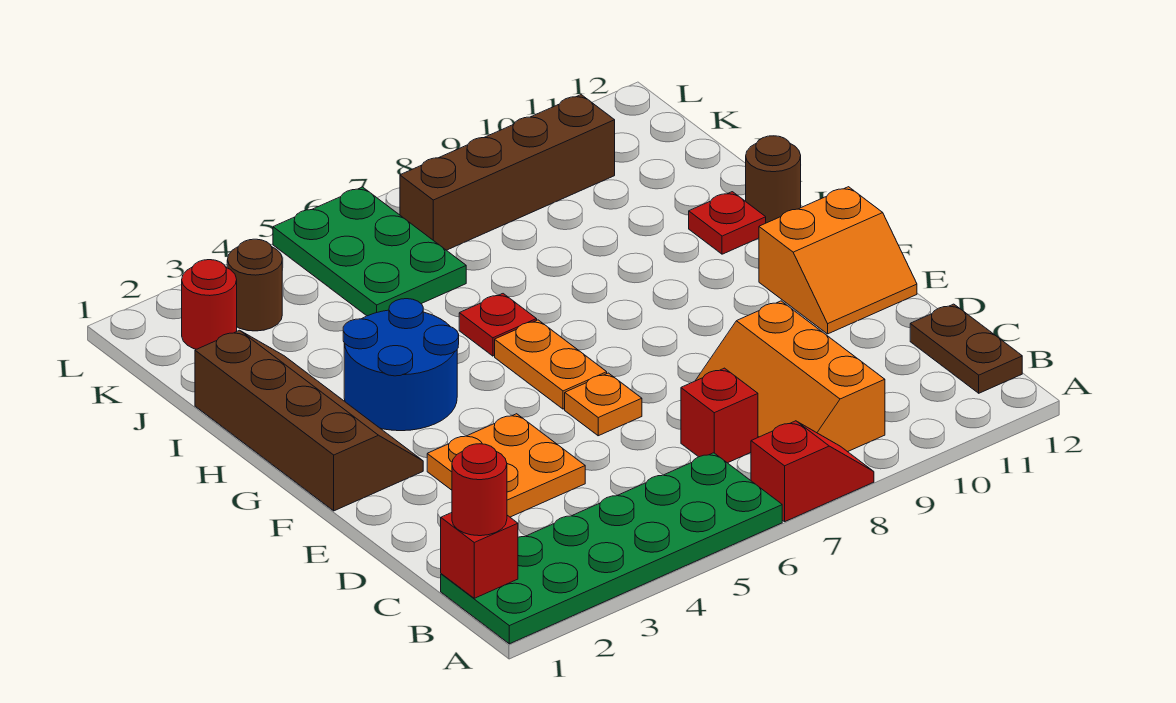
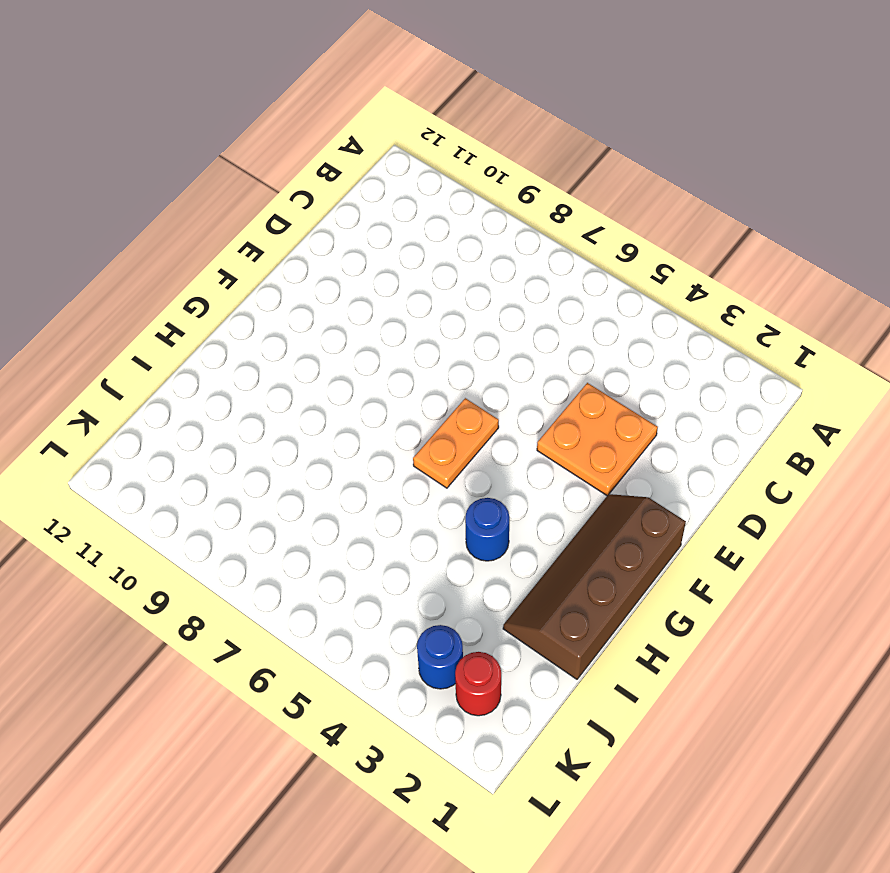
blue 1x1 round brick [465,498,509,561] -> blue 2x2 round brick [343,299,459,431]
blue 1x1 round brick [417,625,463,689] -> brown 1x1 round brick [227,239,282,331]
none -> green 2x6 plate [441,453,782,644]
none -> red 1x2 slope [751,421,874,522]
none -> orange 2x3 slope [695,301,885,452]

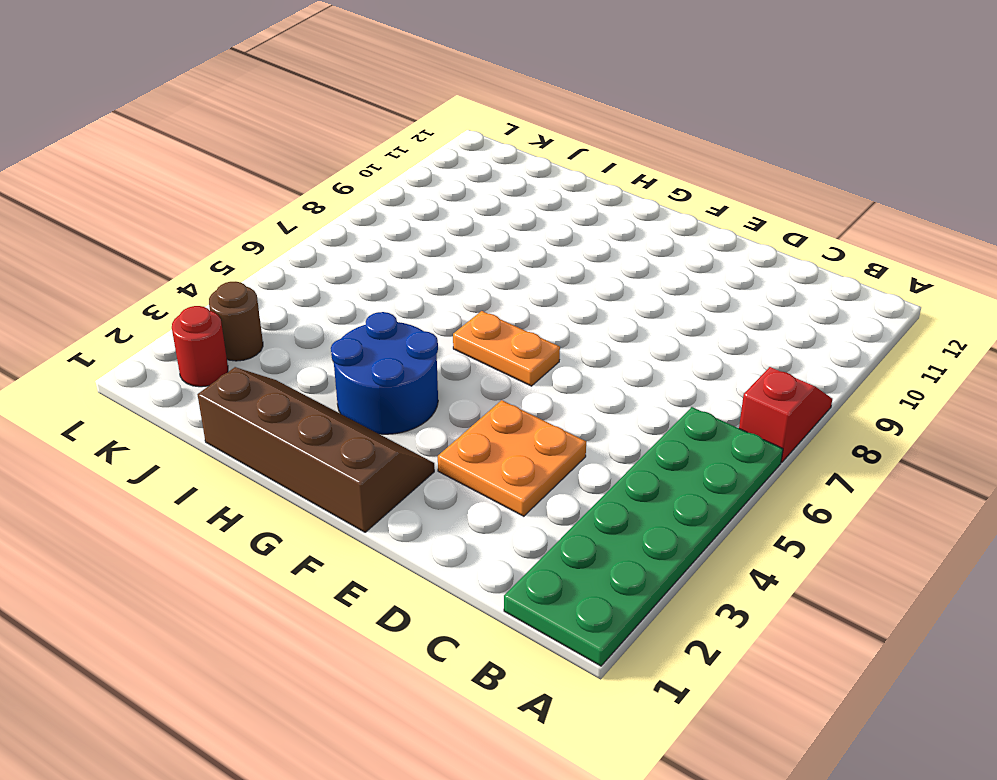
none -> orange 2x3 slope [695,301,885,452]
none -> brown 1x2 plate [910,304,1022,393]
none -> red 1x1 brick [681,368,758,463]

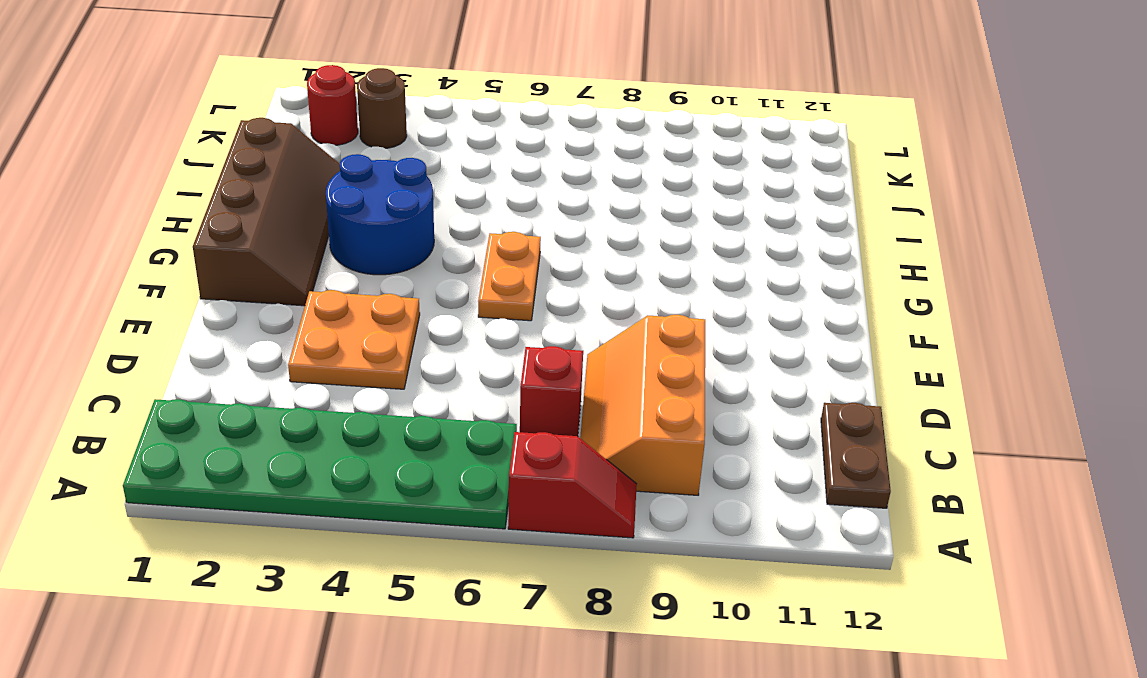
none -> orange 1x1 plate [565,373,642,436]
none -> orange 2x2 slope [759,187,917,334]
none -> red 1x1 plate [459,294,537,356]

